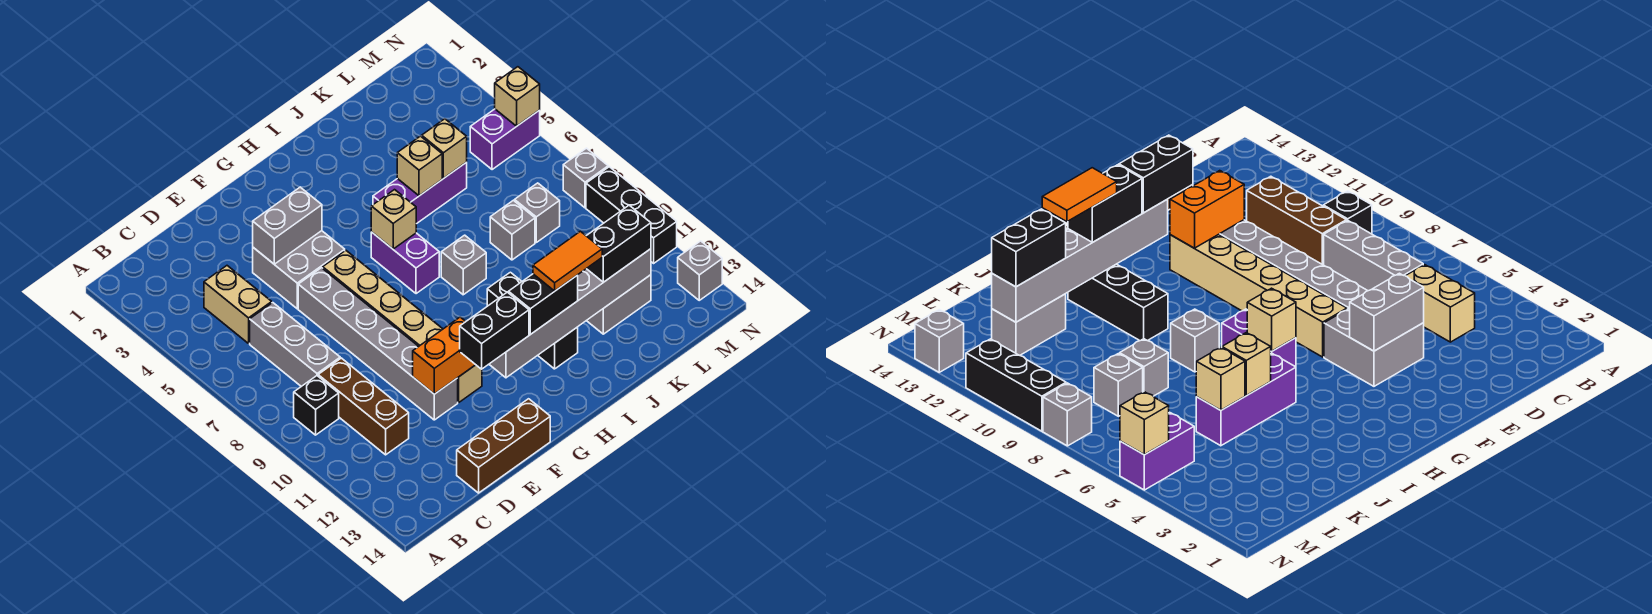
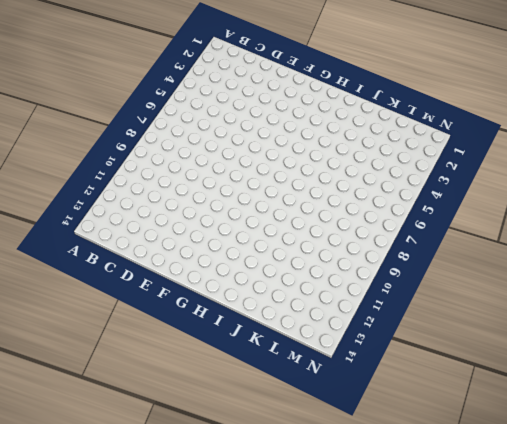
none -> black 1x1 brick [294,376,339,435]
none -> tan 1x2 brick [204,266,272,343]
none -> grey 1x3 brick [250,303,340,386]
none -> brown 1x3 brick [318,358,409,455]

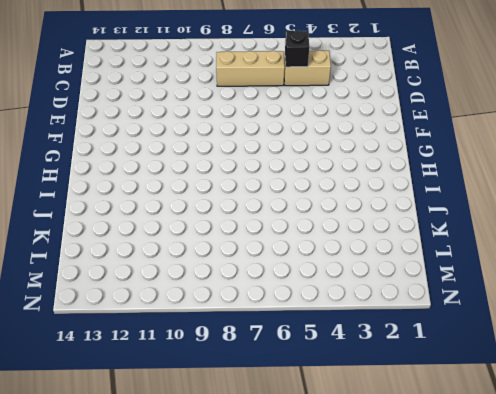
black 1x1 brick [285,30,309,67] -> black 1x1 brick moved to [294,376,339,435]
tan 1x3 brick [216,51,285,86] -> grey 1x3 brick [250,303,340,386]
none -> brown 1x3 brick [318,358,409,455]
none -> brown 1x3 brick [457,399,550,493]
none -> grey 2x2 brick [253,231,345,309]
none -> grey 1x6 brick [298,268,458,420]

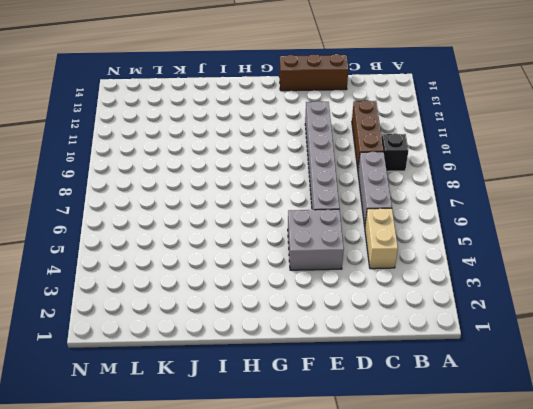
none -> tan 1x6 brick [323,250,482,402]
none -> purple 1x2 brick [371,232,439,294]
none -> purple 1x3 brick [373,163,467,224]
none -> grey 1x1 brick [441,235,486,295]

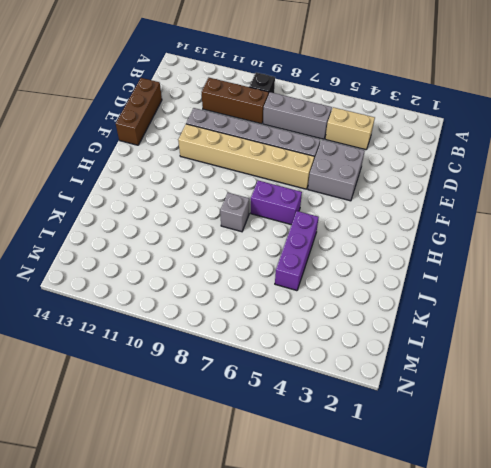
none -> black 1x3 brick [487,272,578,369]
none -> grey 1x1 brick [490,200,535,260]
none -> grey 1x2 brick [587,275,651,334]
none -> grey 1x1 brick [515,183,560,242]

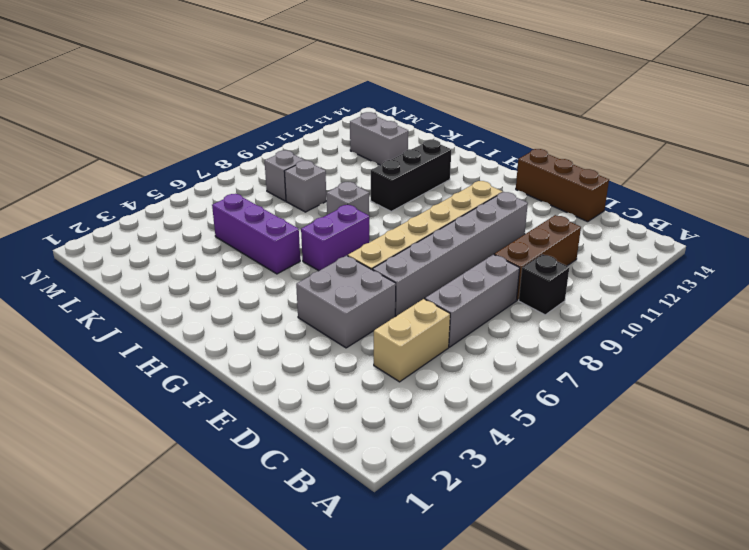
none -> purple 1x2 brick [470,109,540,170]
none -> grey 1x1 brick [563,148,608,208]
none -> black 1x3 brick [586,167,677,263]
none -> grey 1x1 brick [678,241,722,300]

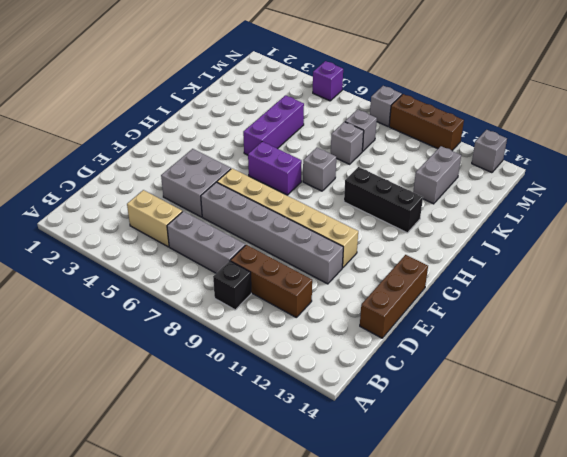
purple 1x1 brick [313,61,343,101] -> purple 1x2 brick [470,109,540,170]
brown 1x3 brick [389,94,464,151] -> black 1x3 brick [586,167,677,263]
none -> grey 1x2 brick [253,187,322,264]
none -> orange 1x2 brick [413,317,475,394]
none -> grey 1x6 brick [489,249,651,378]
none -> tan 1x1 brick [371,190,416,249]

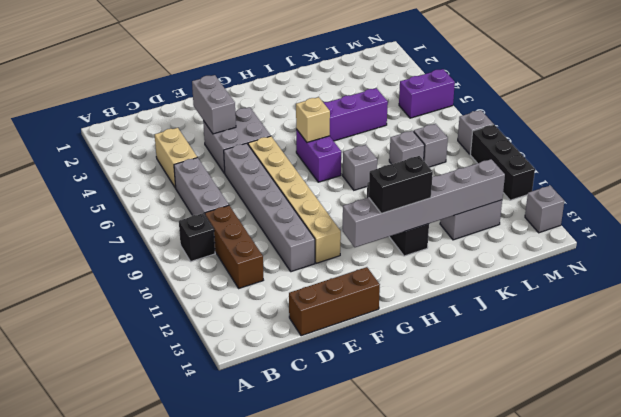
grey 1x2 brick [192,75,236,134] -> grey 1x2 brick turned to [253,187,322,264]
none -> orange 1x2 brick [413,317,475,394]
none -> tan 1x1 brick [397,136,442,196]
none -> tan 1x1 brick [422,119,467,179]
none -> tan 1x1 brick [495,67,540,126]

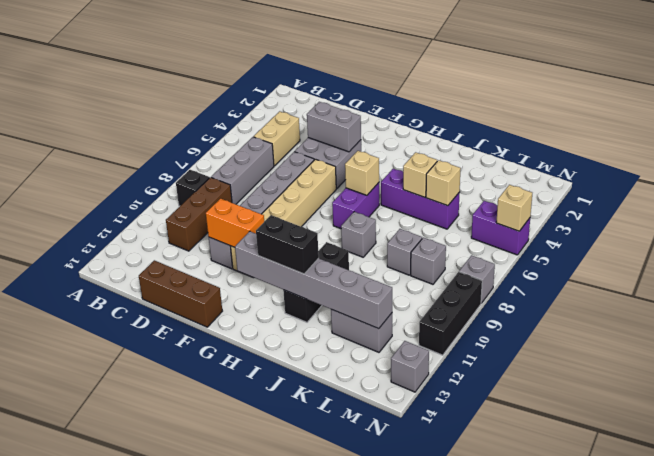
none -> black 1x2 brick [460,292,529,369]
none -> black 1x2 brick [587,205,651,282]
none -> orange 1x2 tile [533,231,602,291]

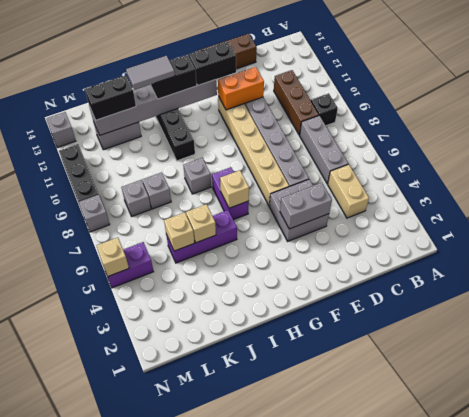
grey 1x2 tile [126,56,175,90] -> orange 1x2 tile [533,231,602,291]

